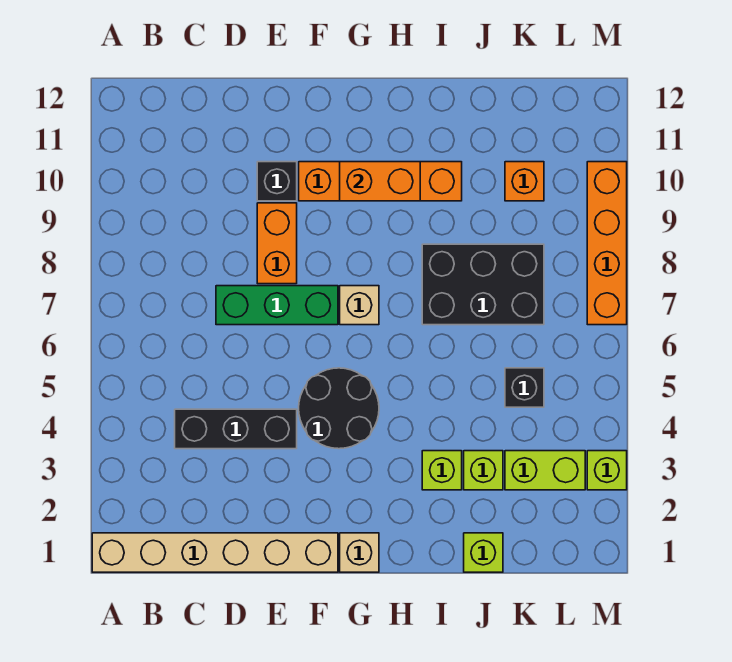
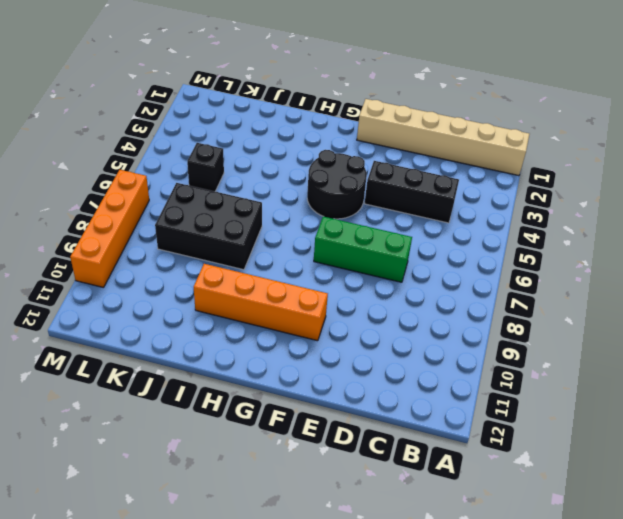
none -> orange 1x2 brick [257,203,297,284]
none -> black 1x1 brick [257,162,297,201]
none -> tan 1x1 brick [340,533,379,572]

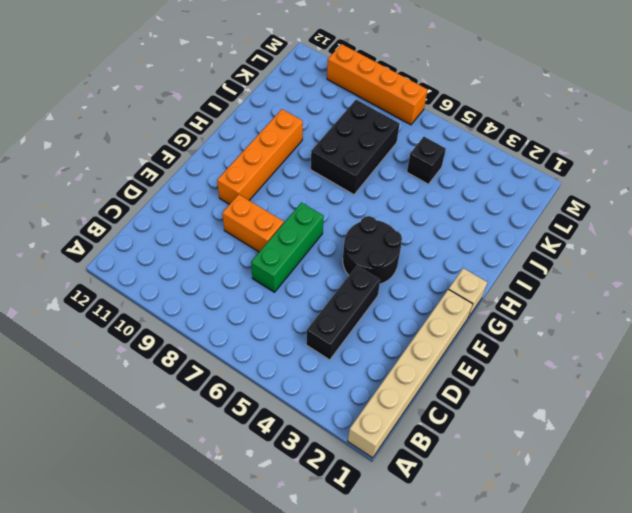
none -> black 1x1 brick [257,162,297,201]
none -> tan 1x1 brick [340,286,379,325]
none -> lime 1x1 brick [422,451,462,490]

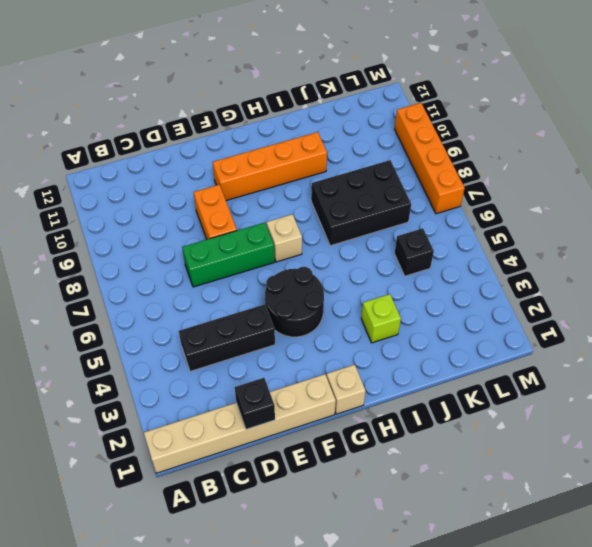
black 1x1 brick [235,378,275,429] -> black 1x1 brick moved to [257,162,297,201]
none -> lime 1x1 brick [464,533,503,572]
none -> lime 1x1 brick [464,451,503,490]
none -> lime 1x2 brick [505,451,585,490]

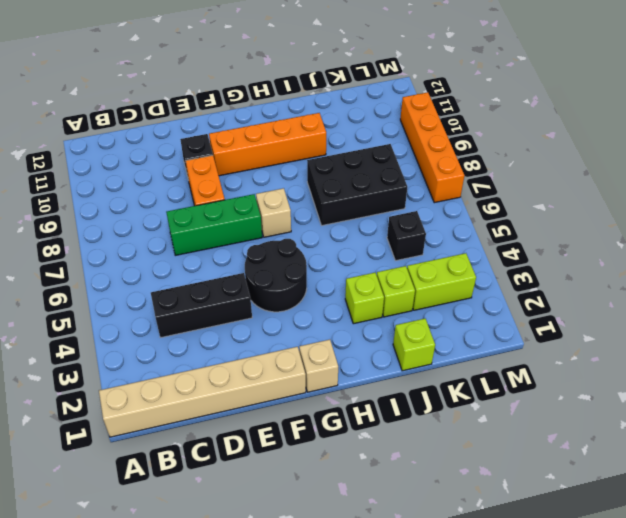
none -> orange 1x1 brick [505,162,544,201]
none -> lime 1x1 brick [587,451,627,490]
none -> orange 1x2 brick [340,162,420,201]

